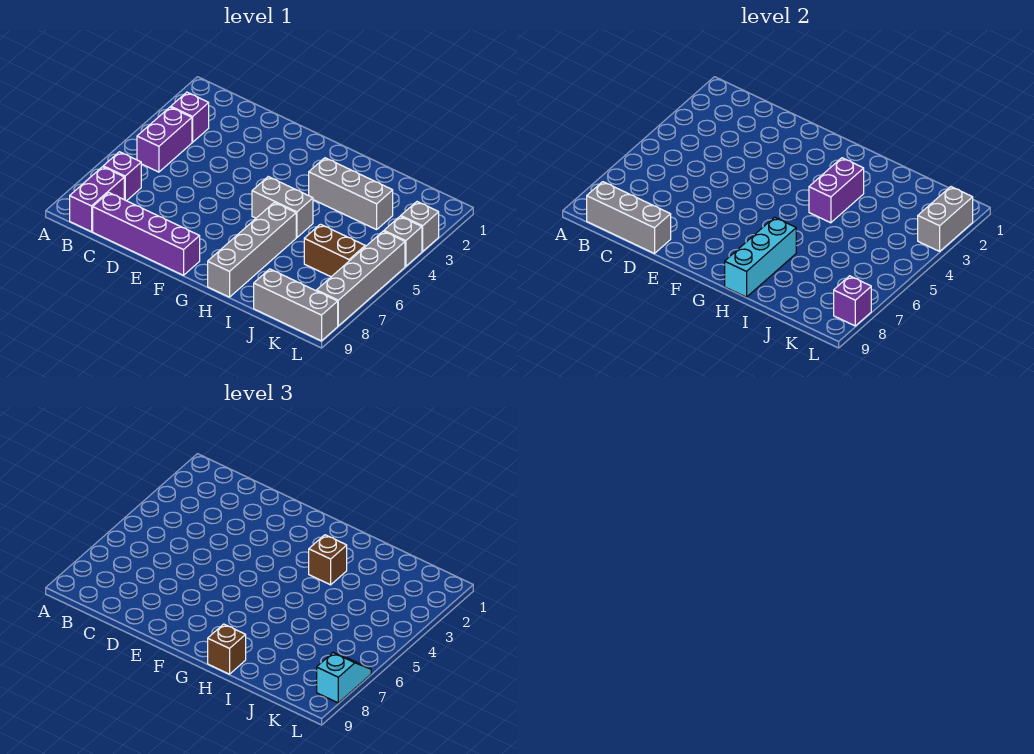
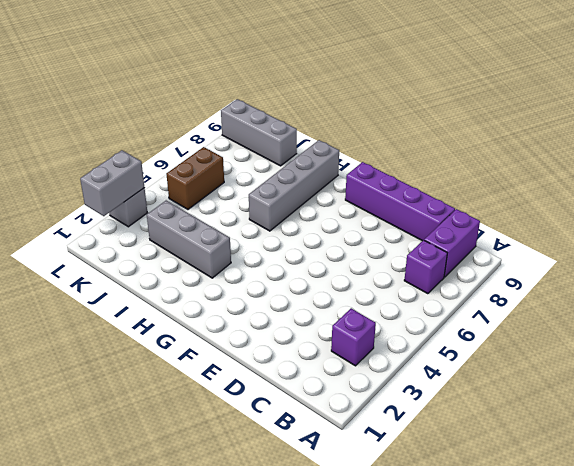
brown 1x2 brick [167,147,224,209] -> brown 1x2 brick turned to [304,224,365,277]
none -> purple 1x2 brick [137,107,192,172]
none -> grey 1x2 brick [252,177,313,238]
none -> grey 1x1 brick [384,216,422,266]

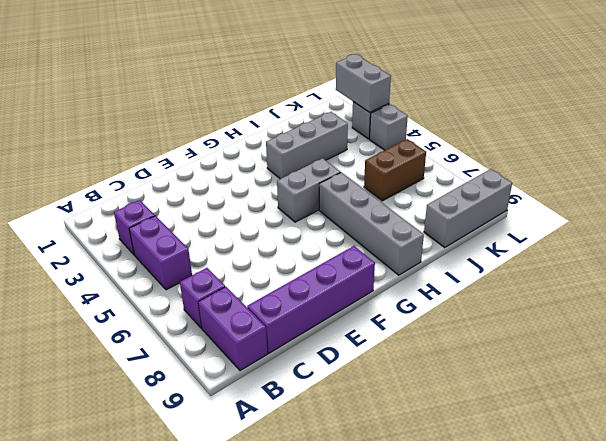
none -> grey 1x4 brick [317,231,405,326]
none -> grey 1x3 brick [587,182,671,254]
none -> purple 1x2 brick [809,158,864,223]

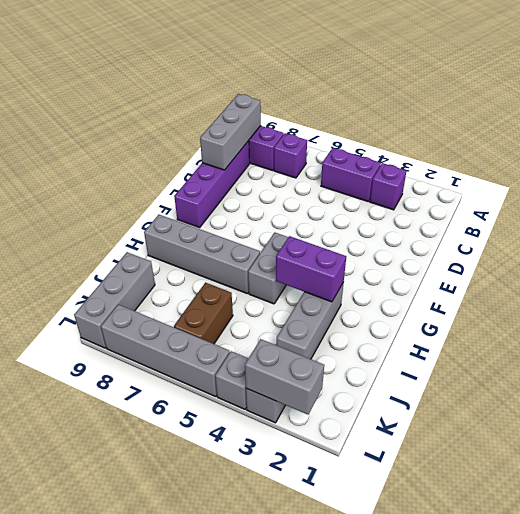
none -> cyan 1x3 brick [725,217,796,297]
none -> purple 1x1 brick [834,276,871,326]
none -> brown 1x1 brick [309,535,347,585]

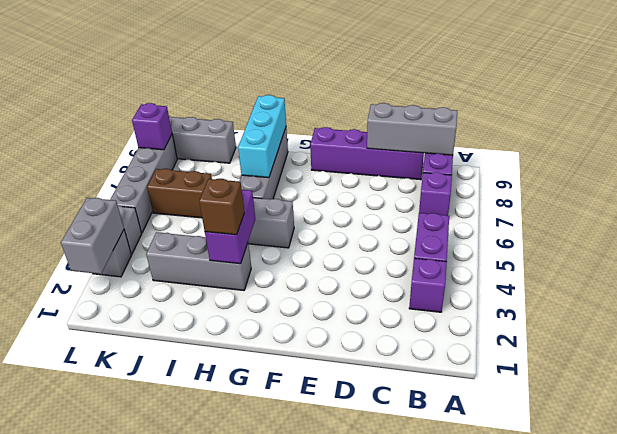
none -> brown 1x1 brick [208,624,246,674]
none -> cyan 1x2 slope [317,653,371,703]

